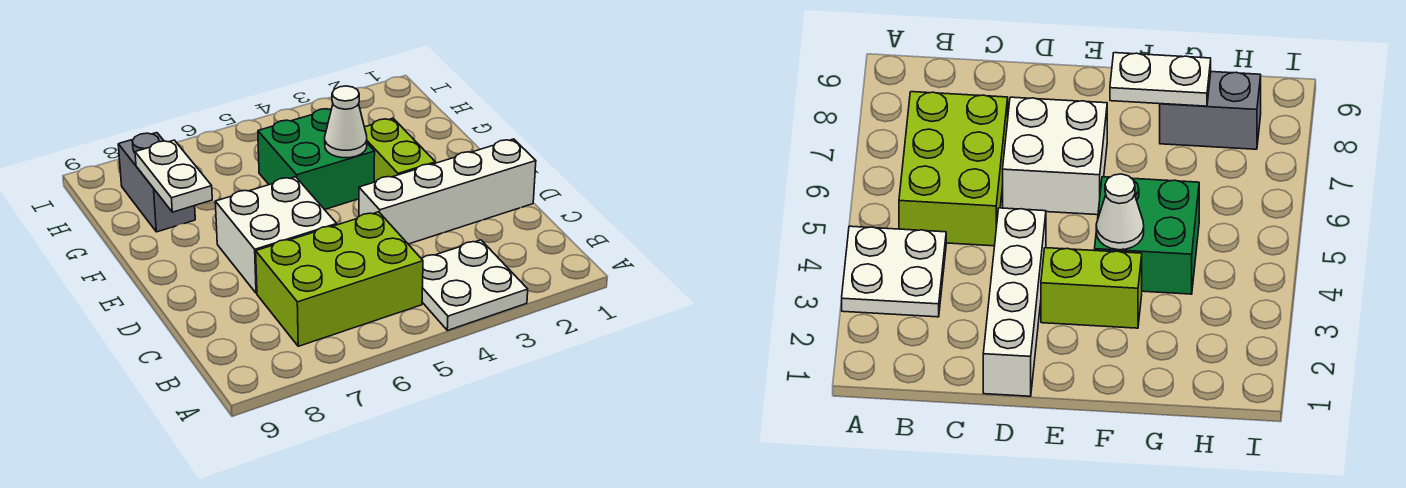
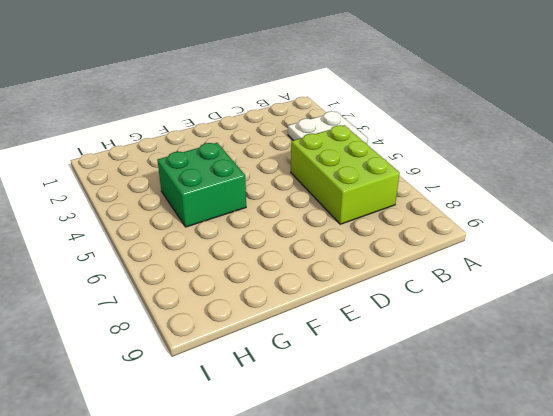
none -> white 1x4 brick [359,139,536,244]
none -> white 2x2 brick [215,177,337,293]

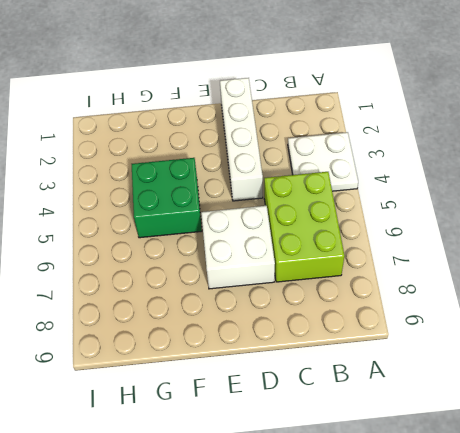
none -> lime 1x2 brick [365,118,435,182]
none -> grey 1x2 brick [118,133,195,232]

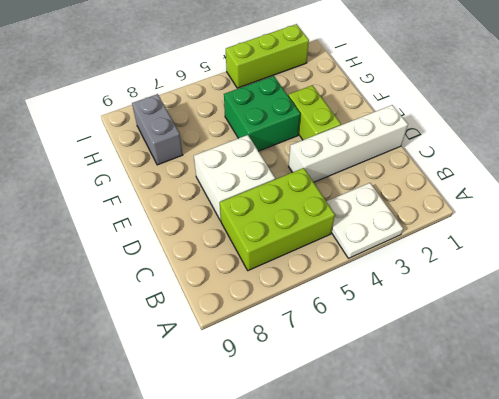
lime 1x3 brick [226,24,309,88] -> none
none -> white 1x1 cone [325,86,367,158]
none -> white 1x2 plate [135,140,212,212]

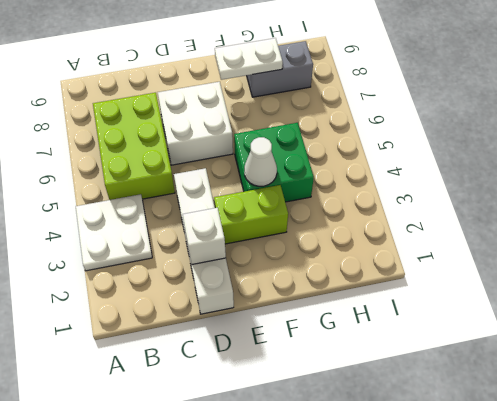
white 1x1 brick [183,208,226,264] -> none

